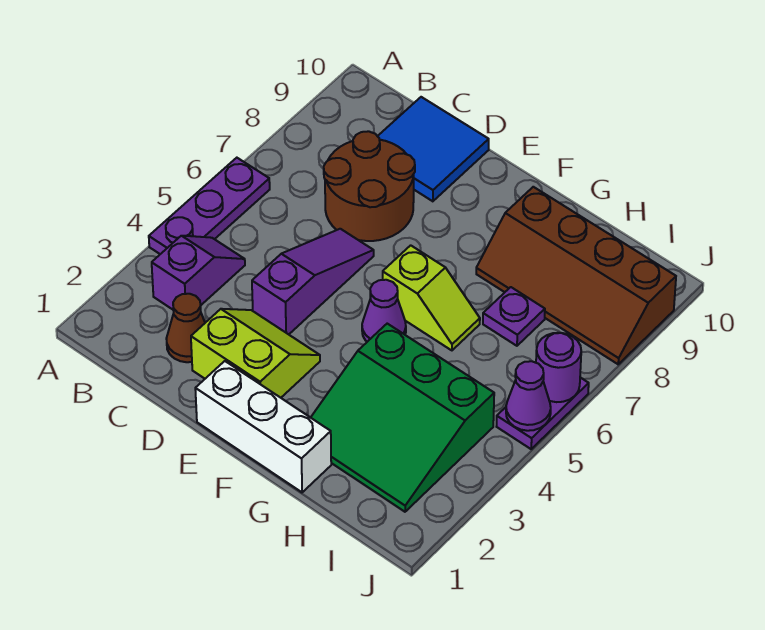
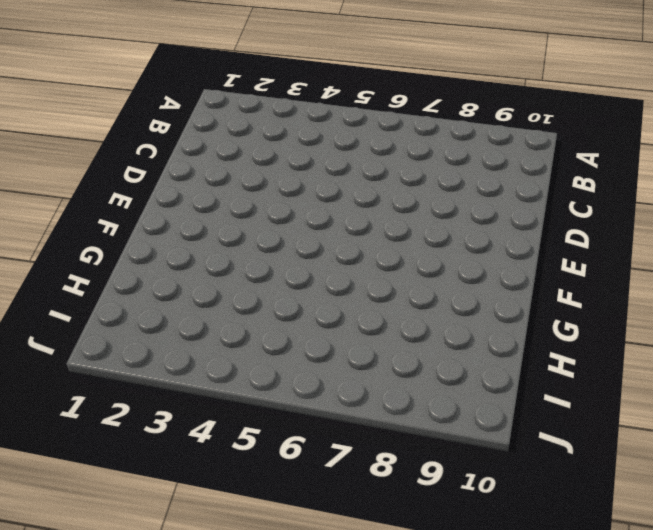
none -> purple 1x3 plate [149,158,270,254]
none -> purple 1x2 slope [152,236,245,309]
none -> brown 1x1 cone [166,294,205,362]

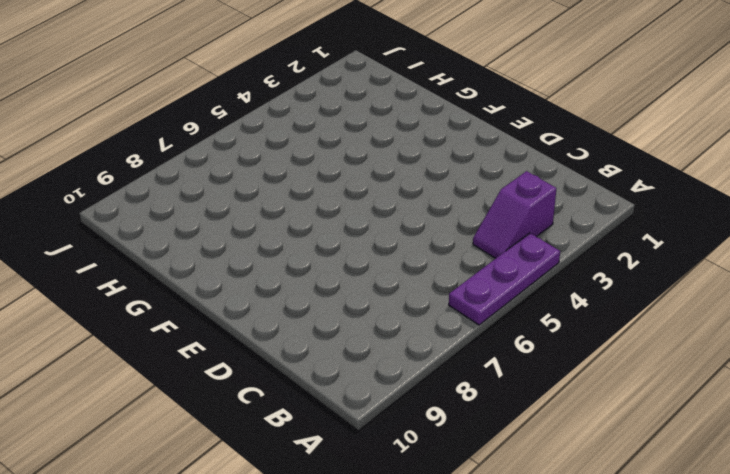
none -> brown 1x1 cone [166,294,205,362]
none -> brown 2x2 round brick [324,131,415,241]
none -> blue 2x2 tile [378,97,489,201]

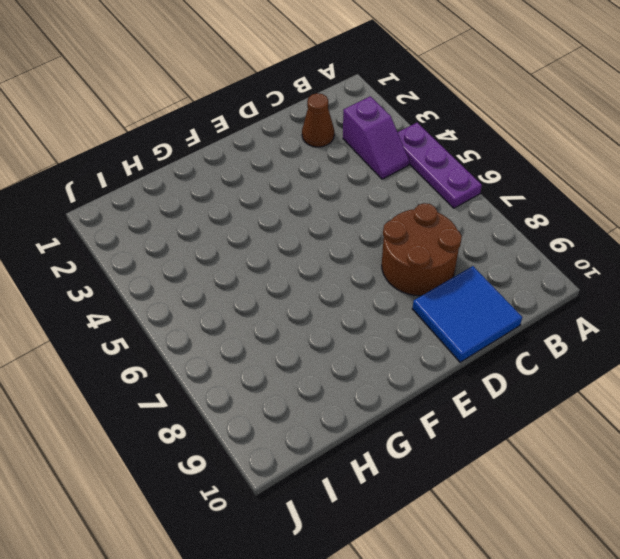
none -> lime 2x2 slope [191,309,320,398]
none -> purple 1x3 slope [252,229,374,334]
none -> white 1x3 brick [195,361,331,492]

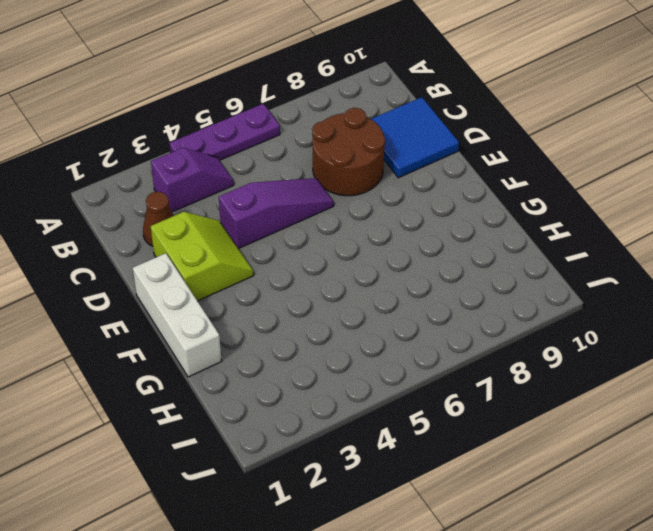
none -> purple 1x1 cone [362,280,406,342]
none -> lime 1x2 slope [383,245,480,350]
none -> green 3x3 slope [311,324,494,512]

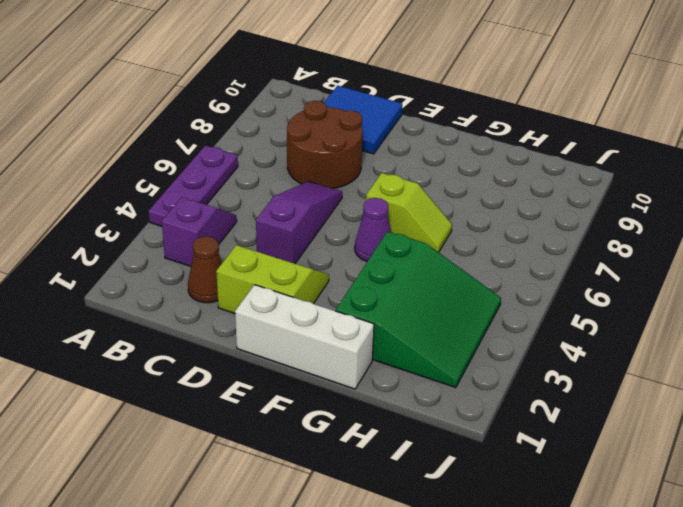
green 3x3 slope [336,232,501,388] -> green 3x3 slope turned to [311,324,494,512]
none -> brown 2x4 slope [476,187,676,364]
none -> purple 1x1 plate [483,287,545,346]
none -> purple 1x2 plate [496,378,589,449]

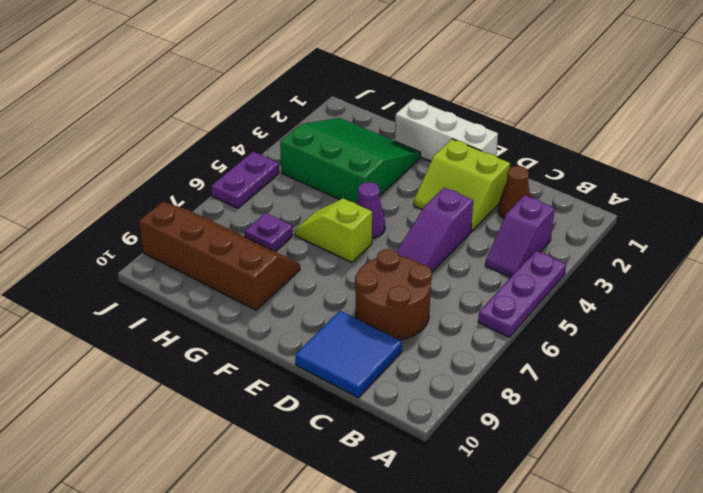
none -> purple 1x1 cone [506,361,551,431]
none -> purple 1x1 round brick [536,333,581,402]

